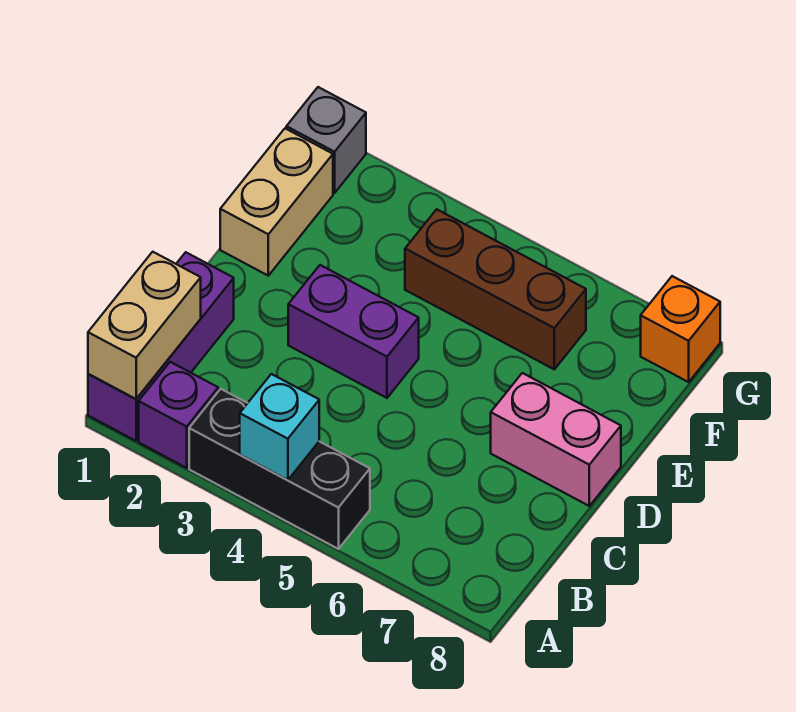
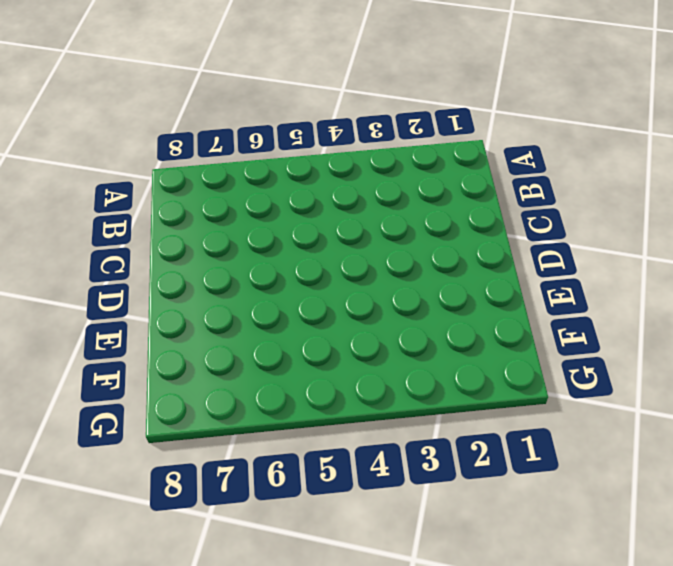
none -> purple 1x3 brick [88,252,234,441]
none -> purple 1x1 brick [139,362,218,468]

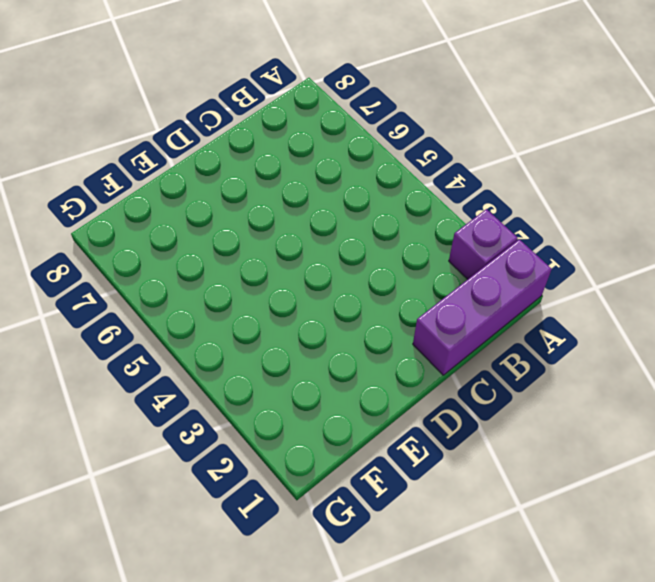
none -> black 1x3 brick [189,389,370,549]
none -> purple 1x2 brick [288,265,419,398]

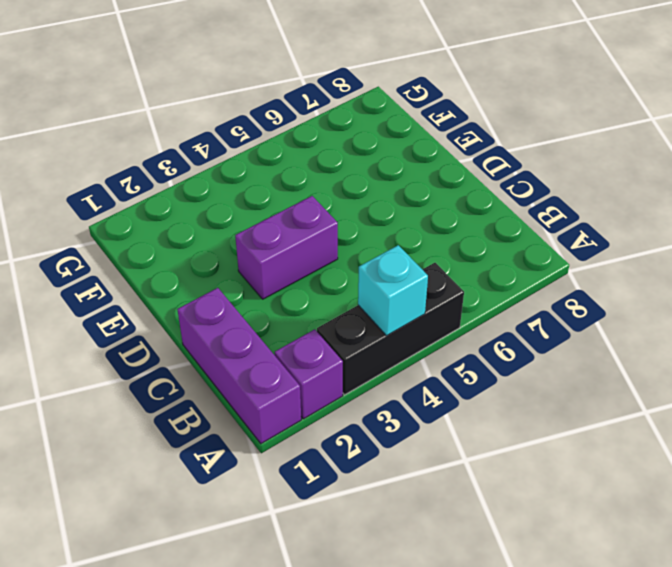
none -> pink 1x2 brick [491,373,621,506]
none -> tan 1x2 brick [220,128,333,276]

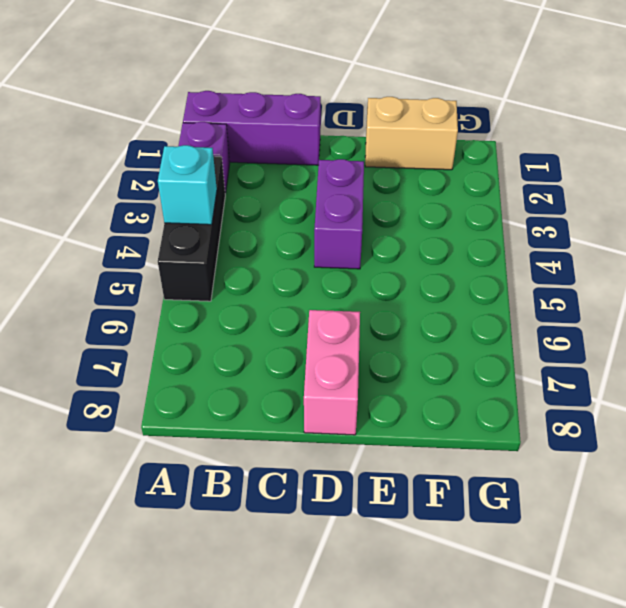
none -> brown 1x3 brick [405,209,586,369]
none -> grey 1x1 brick [286,87,366,193]

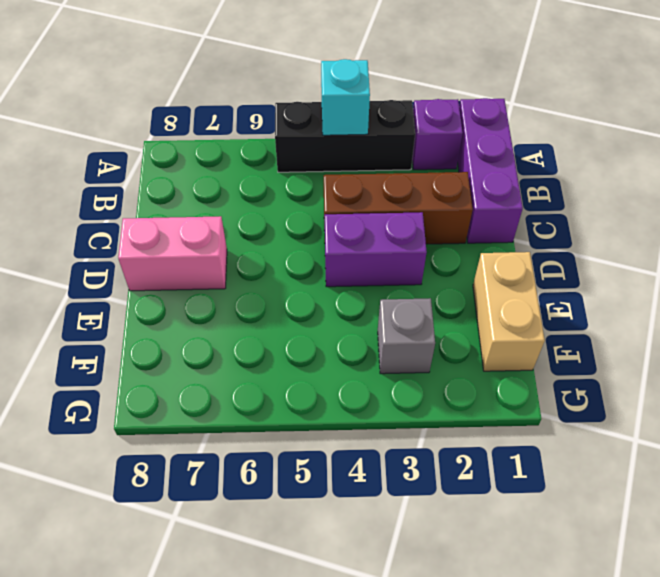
brown 1x3 brick [324,172,473,244] -> brown 1x3 brick moved to [405,209,586,369]
grey 1x1 brick [378,298,435,374] -> grey 1x1 brick moved to [286,87,366,193]
none -> orange 1x1 brick [641,276,720,382]
none -> tan 1x2 brick [88,252,201,399]

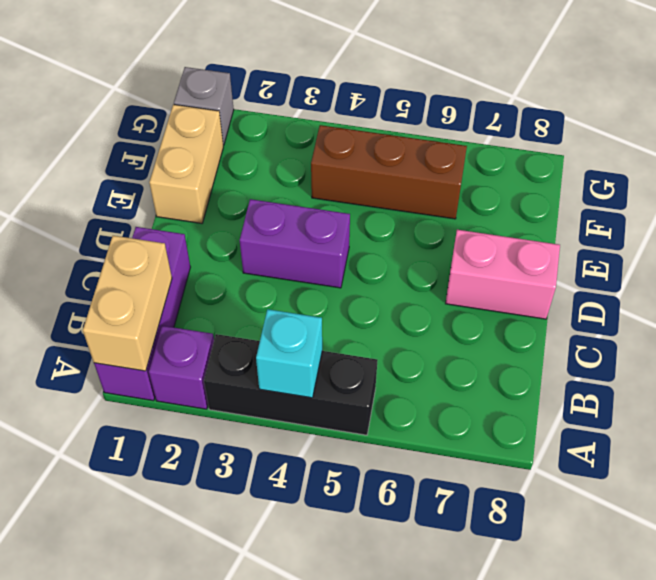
none -> orange 1x1 brick [641,276,720,382]

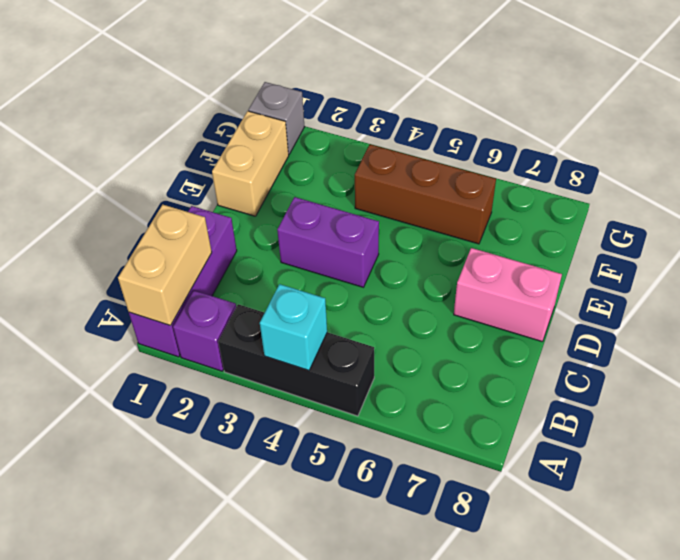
none -> orange 1x1 brick [641,276,720,382]

